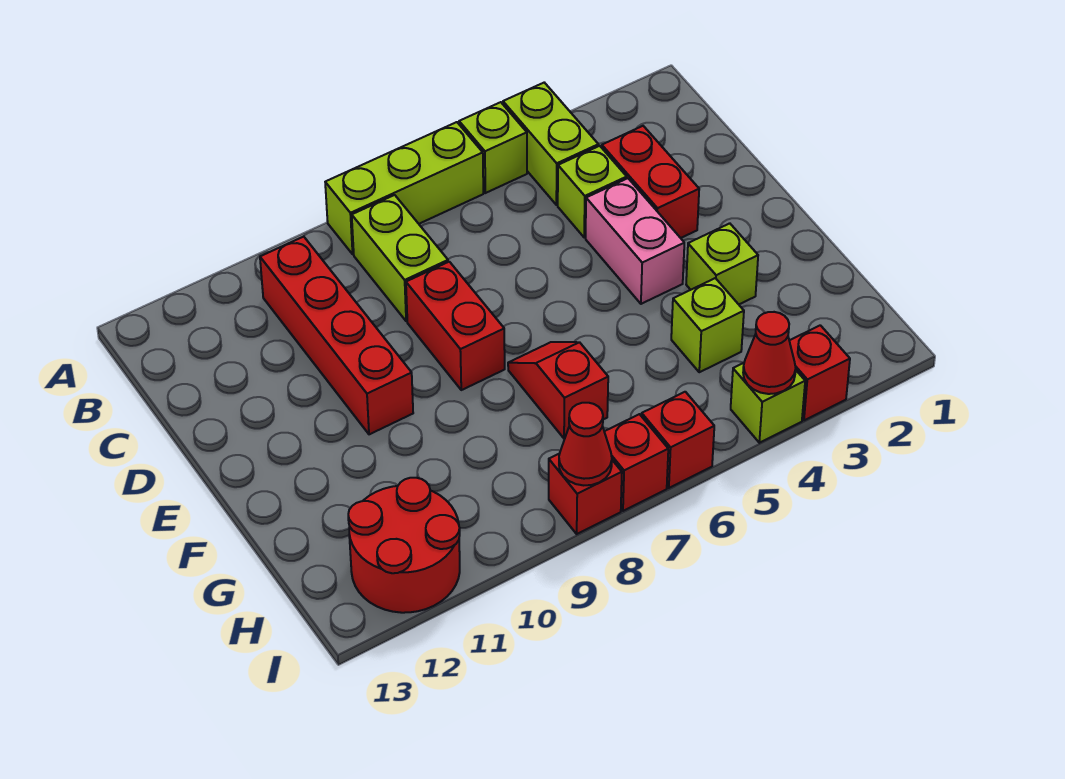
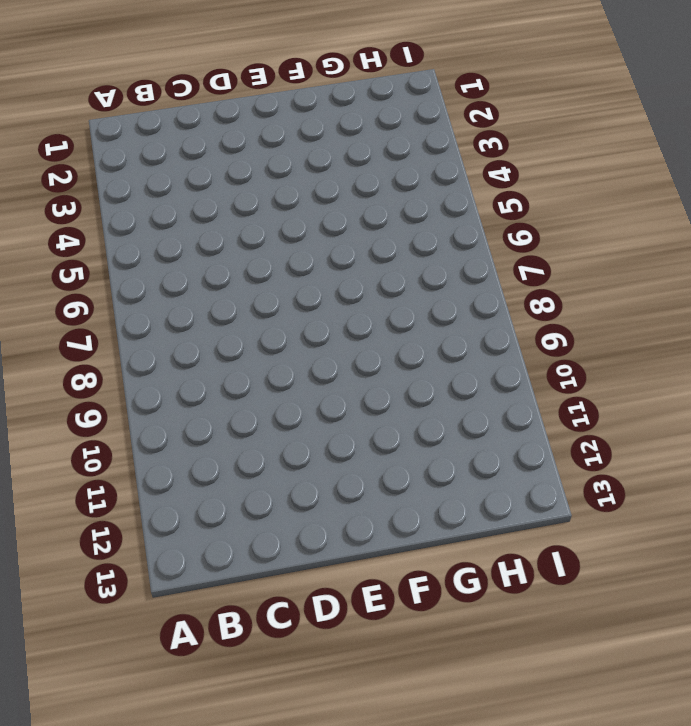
none -> lime 1x2 brick [503,83,598,205]
none -> lime 1x1 brick [459,102,527,193]
none -> lime 1x3 brick [325,122,483,254]

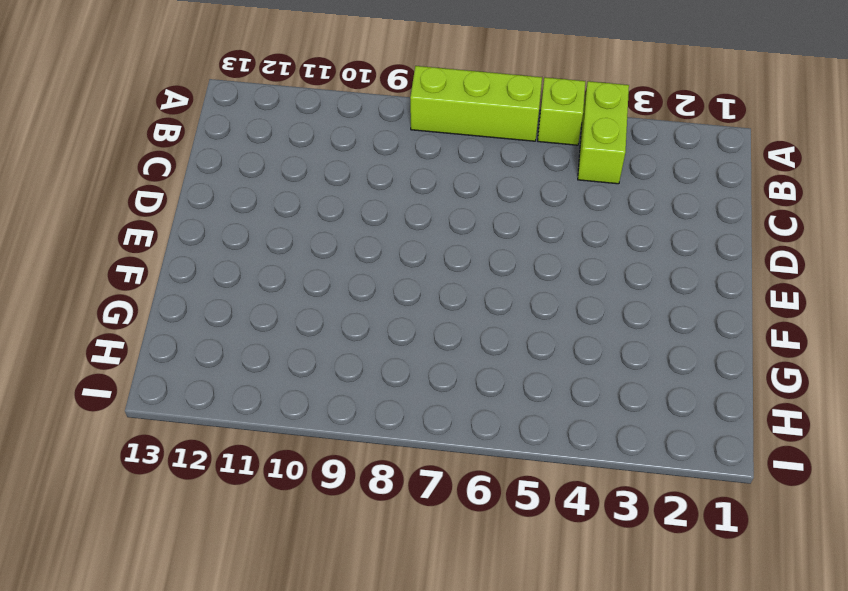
none -> lime 1x2 brick [352,195,448,321]
none -> red 1x4 brick [260,236,413,434]
none -> red 1x2 brick [602,126,699,238]

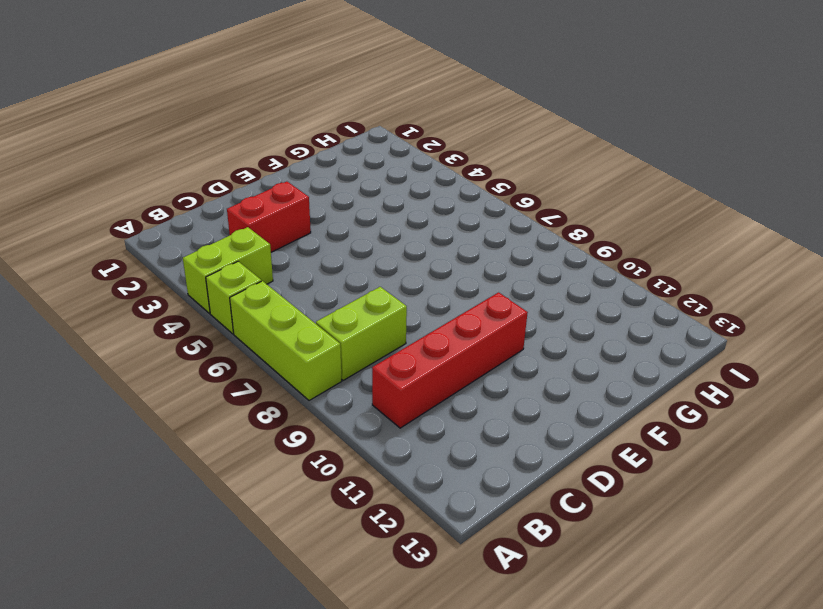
none -> lime 1x1 brick [558,146,627,238]
none -> pink 1x2 brick [586,178,684,304]
none -> red 1x2 brick [406,262,505,390]

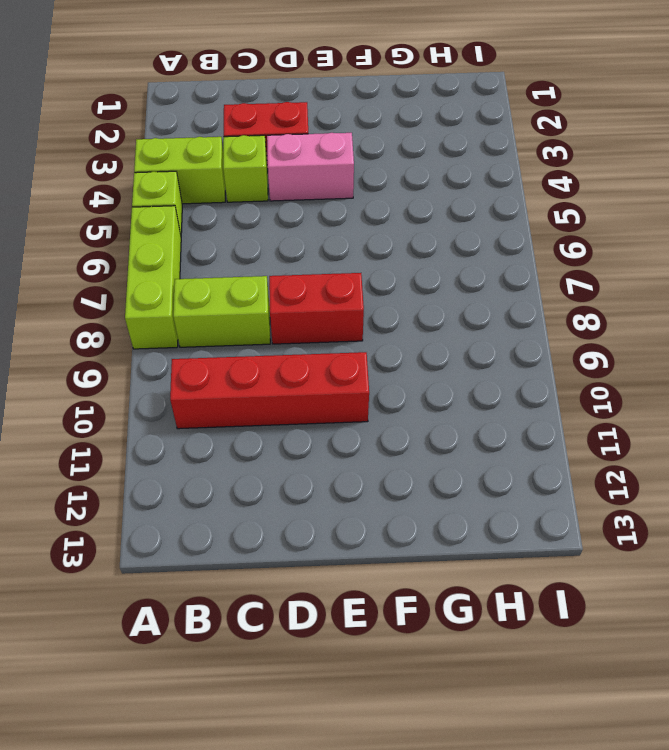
none -> lime 1x1 brick [686,223,758,304]
none -> red 1x2 slope [508,342,608,439]
none -> lime 1x1 brick [671,278,744,372]

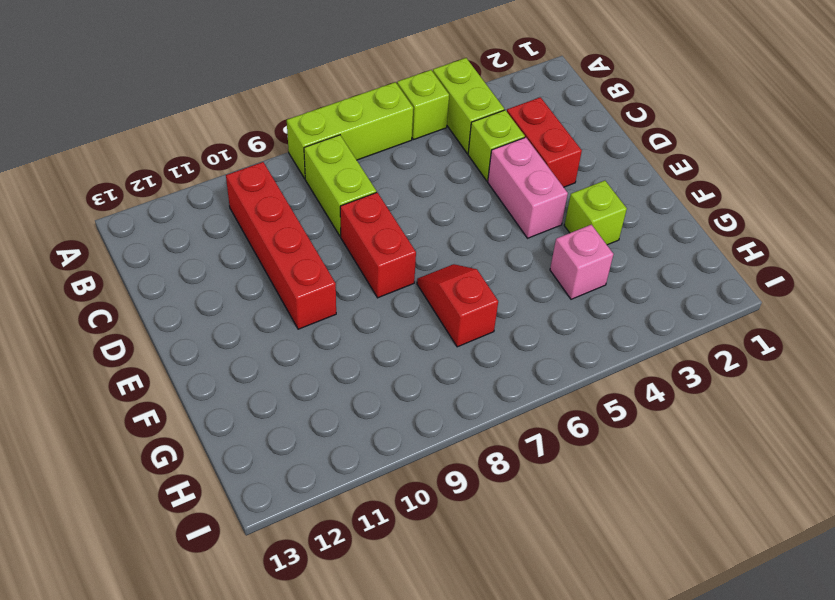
pink 1x1 brick [550,224,614,299] -> lime 1x1 brick [671,278,744,372]
none -> red 2x2 round brick [348,478,460,613]
none -> red 1x1 brick [789,325,850,420]
none -> lime 1x1 brick [731,363,805,443]

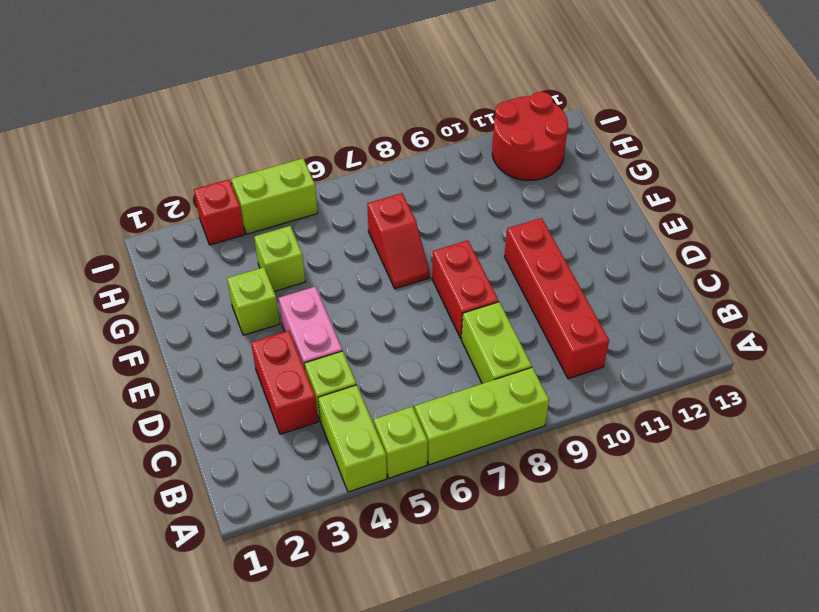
lime 1x2 brick [231,158,318,234] -> lime 1x1 brick [731,363,805,443]
none -> red 1x1 brick [642,392,714,488]
none -> red 1x1 brick [604,414,668,511]
none -> red 1x1 brick [549,454,622,534]

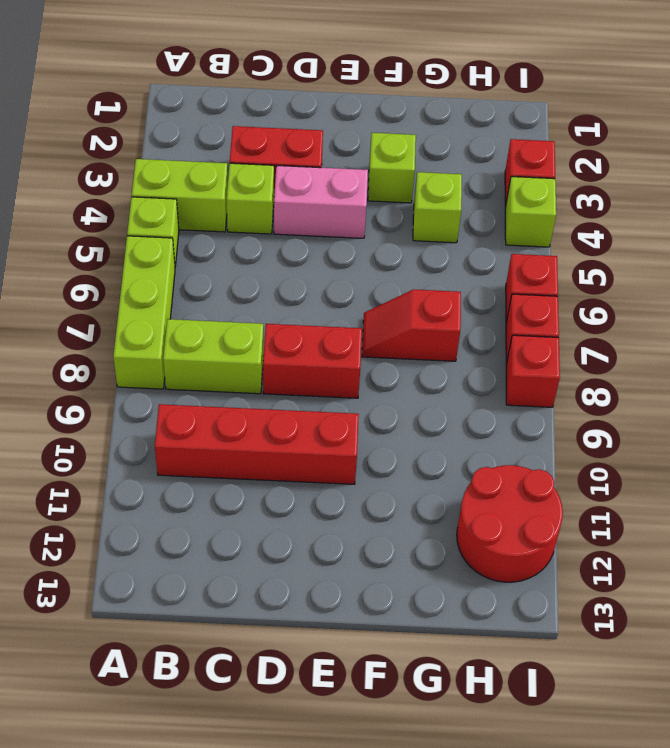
none -> red 1x1 cone [743,312,796,394]
none -> red 1x1 cone [559,403,612,485]

